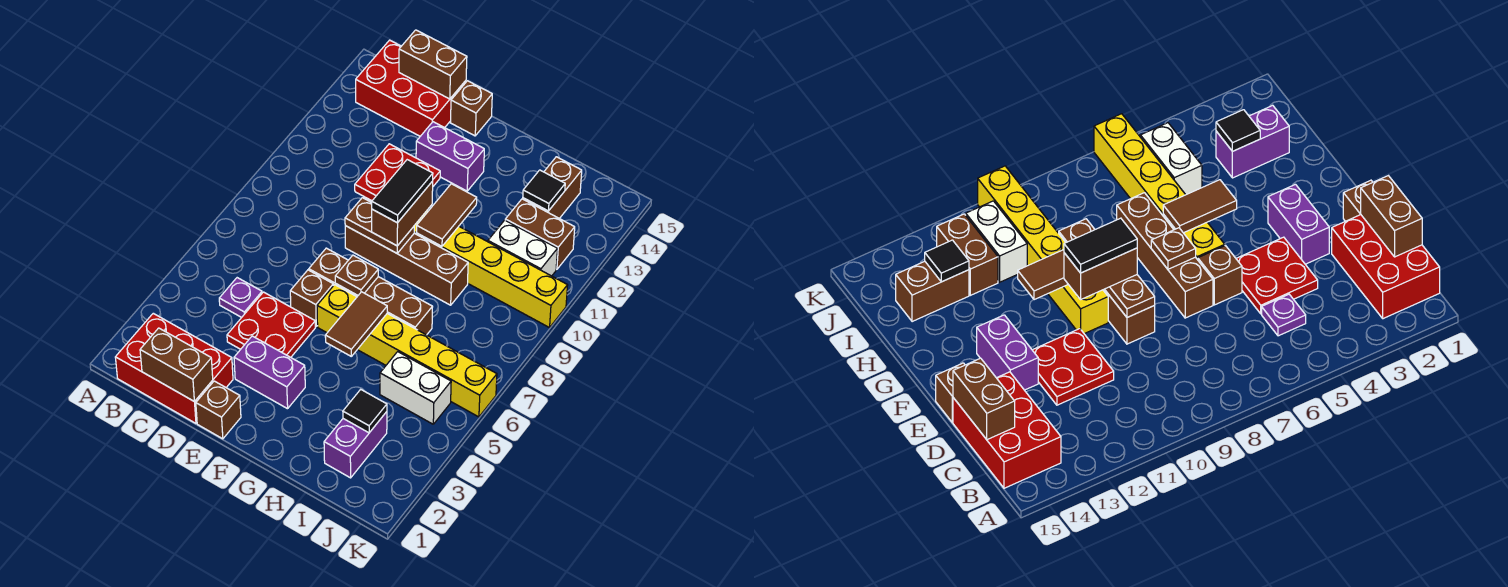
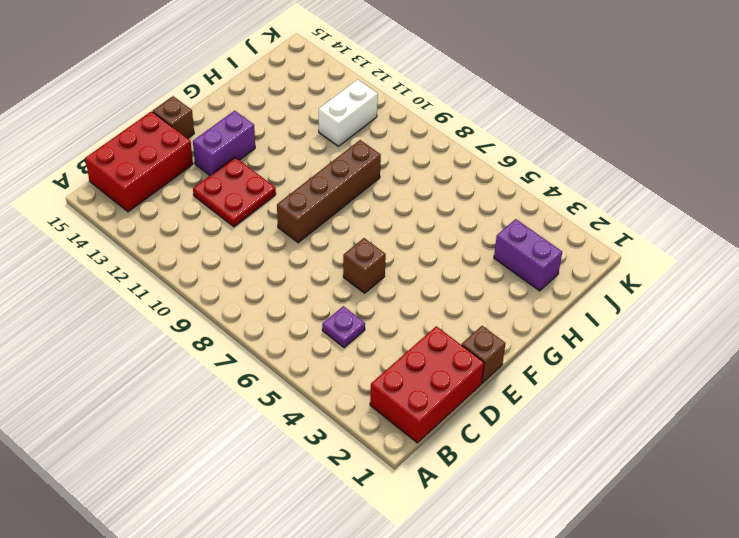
none -> red 2x2 plate [227,292,315,357]
none -> purple 1x2 brick [234,336,305,409]
none -> brown 1x4 brick [309,248,432,335]

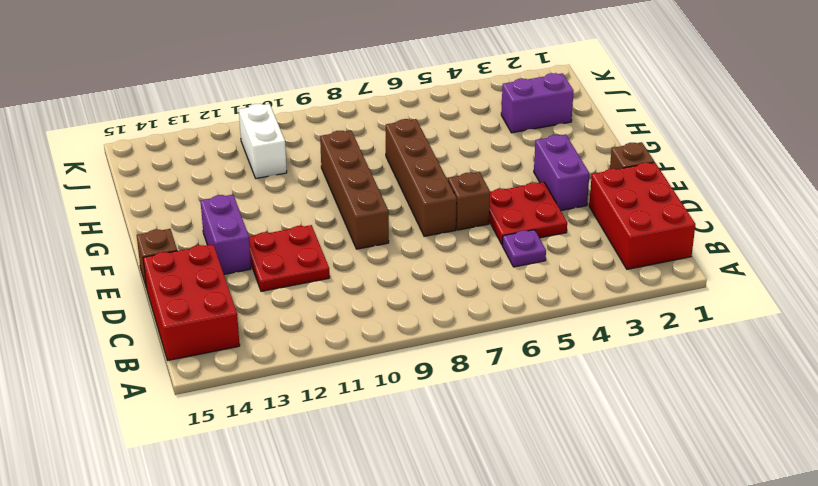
none -> yellow 1x6 brick [317,285,497,417]
none -> yellow 1x6 brick [414,210,568,328]
none -> white 1x2 brick [380,352,451,424]

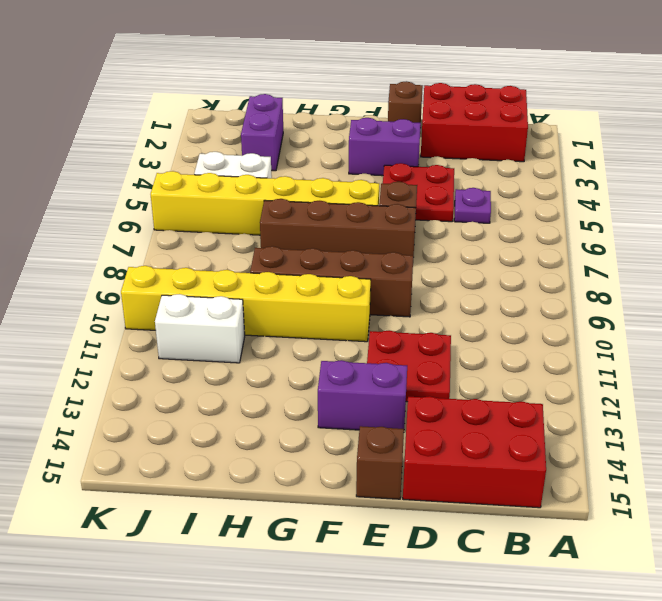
none -> brown 1x2 brick [505,199,575,269]
none -> brown 1x2 brick [523,157,582,218]
none -> brown 1x2 brick [140,328,213,402]

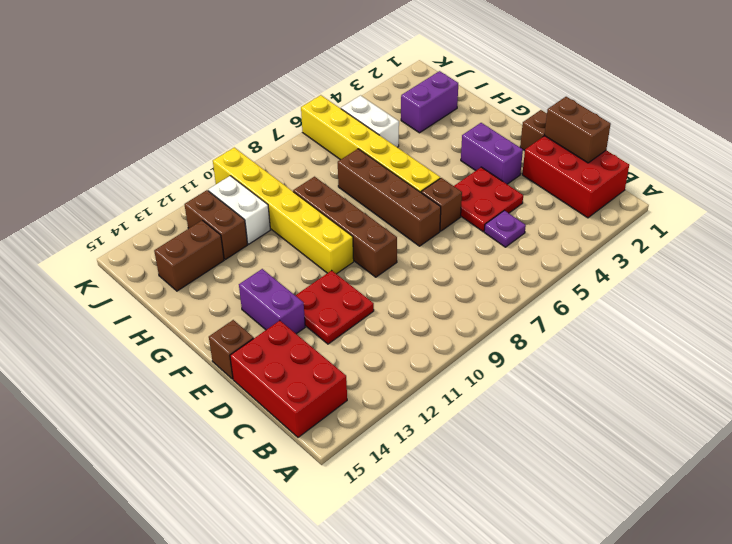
none -> brown 1x2 brick [399,30,467,99]
none -> brown 1x2 plate [345,198,414,253]
none -> brown 1x1 plate [335,255,378,295]

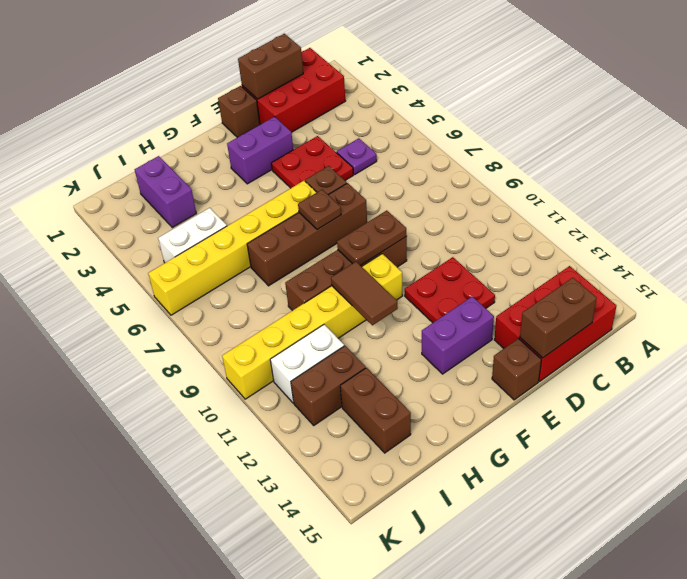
none -> brown 1x2 tile [325,292,387,356]
none -> black 1x1 tile [343,389,387,433]
none -> black 1x1 tile [523,170,565,211]

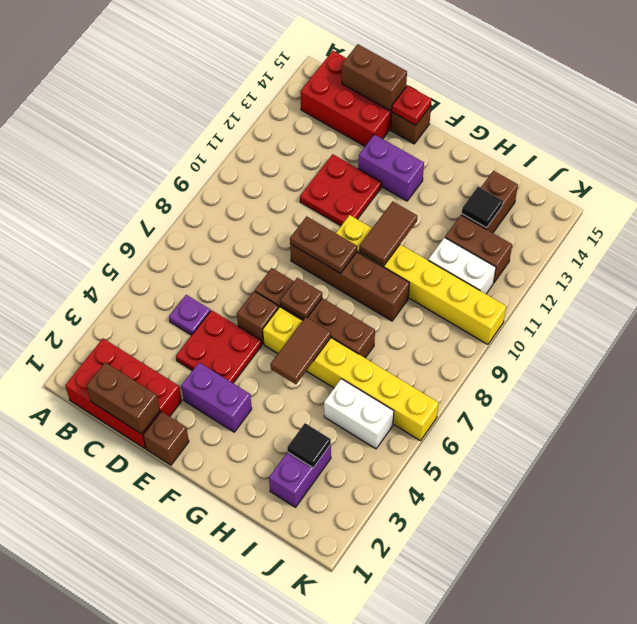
red 1x1 plate [392,86,432,125] -> none
none -> brown 1x2 brick [372,181,433,246]
none -> black 1x2 tile [372,160,433,223]

